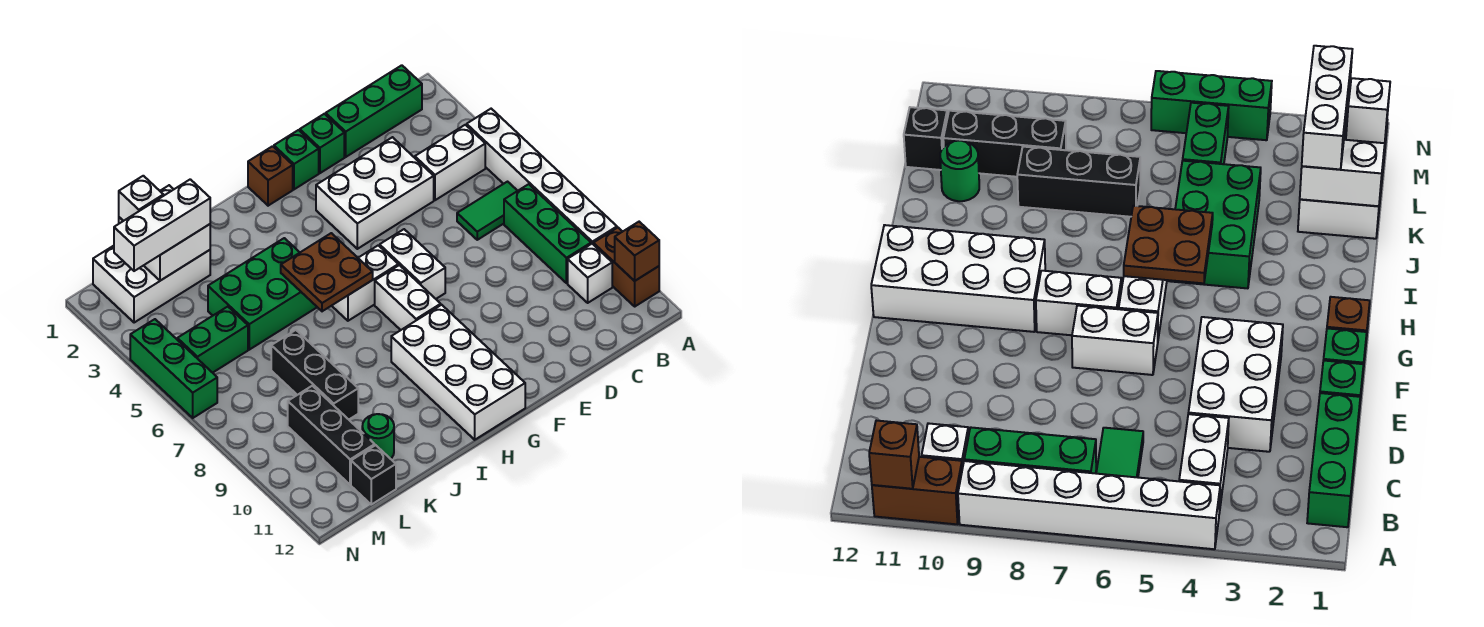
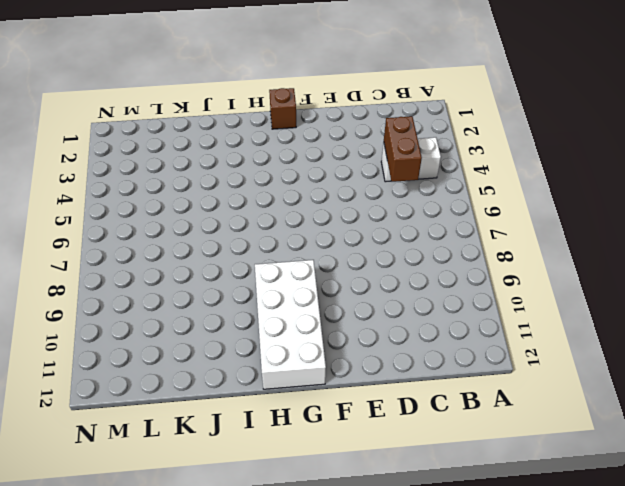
brown 1x2 brick [384,116,422,182] -> brown 1x2 brick moved to [593,228,659,306]
none -> white 1x6 brick [467,109,617,244]
none -> green 1x3 brick [326,65,422,157]
none -> green 1x2 tile [457,182,517,240]

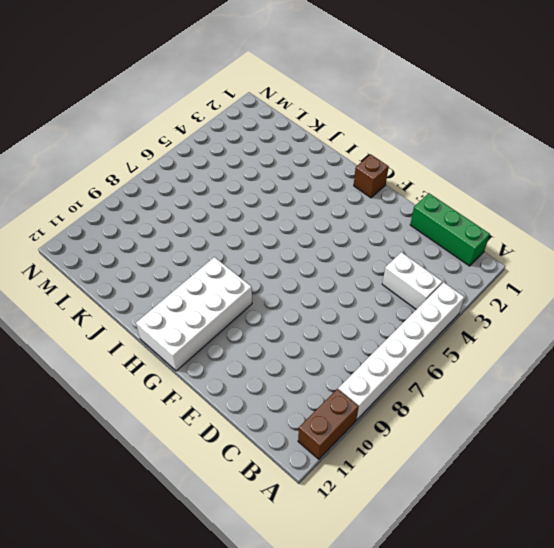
none -> green 1x2 tile [457,182,517,240]
none -> green 1x3 brick [504,184,591,283]
none -> white 1x1 brick [568,244,612,303]

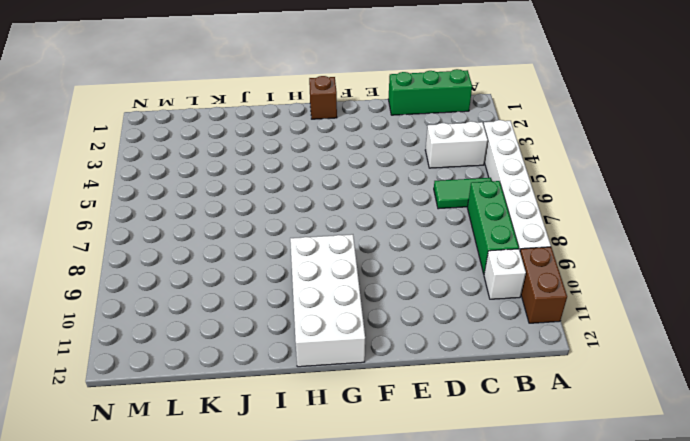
none -> white 2x3 brick [316,137,434,249]
none -> green 1x1 brick [300,114,344,173]
none -> green 1x1 brick [274,130,319,189]

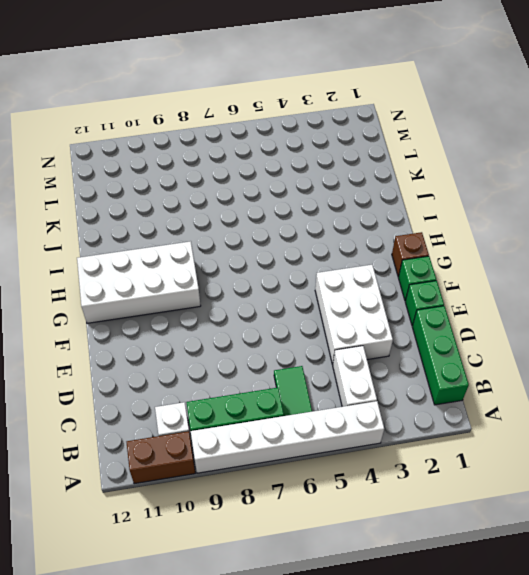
none -> white 1x2 brick [380,229,445,299]
none -> white 1x2 brick [332,245,398,321]
none -> white 1x2 brick [375,265,441,330]

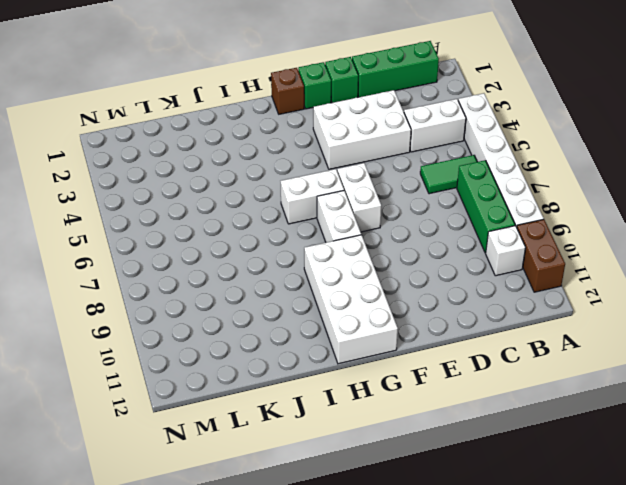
none -> green 2x3 brick [208,238,317,350]
none -> white 2x3 brick [93,246,210,323]
none -> black 1x3 brick [271,330,358,419]

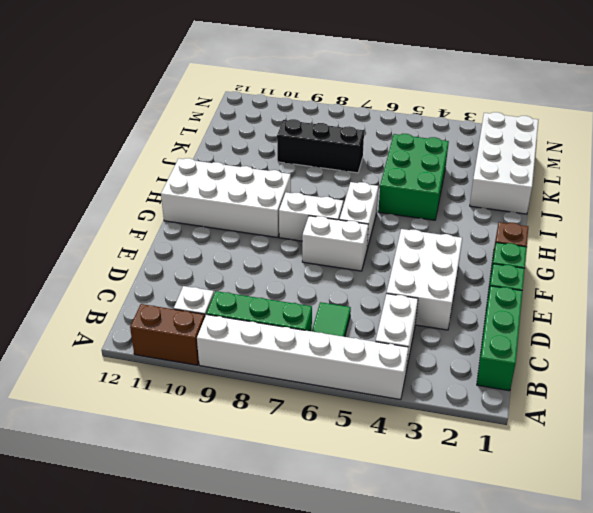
white 2x4 brick [470,112,538,214] -> white 2x3 brick [93,246,210,323]
none -> green 1x1 round brick [362,414,394,459]
none -> green 1x2 brick [177,307,248,373]
none -> black 1x3 brick [288,386,375,485]

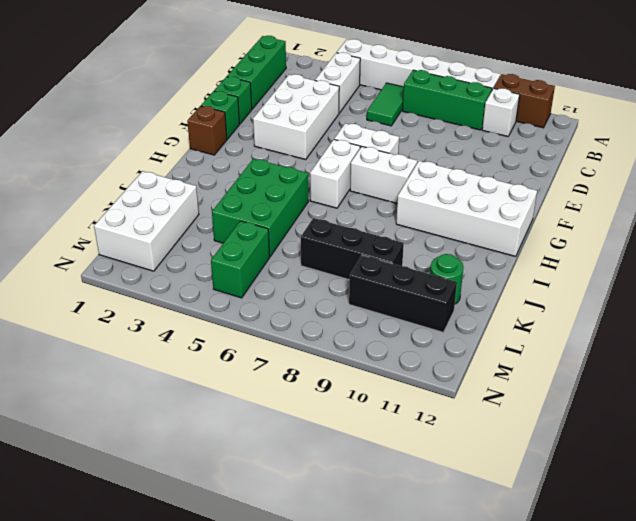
none -> black 1x1 brick [351,445,396,504]
none -> green 1x3 brick [130,319,217,418]
none -> brown 1x1 brick [615,222,659,281]

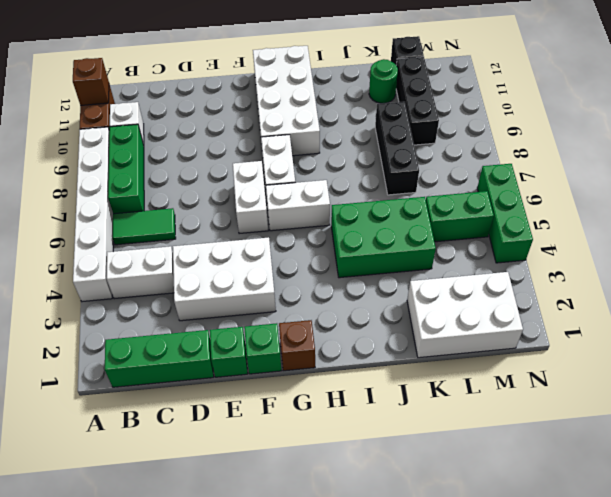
none -> brown 2x2 plate [281,233,373,311]
none -> white 2x2 brick [119,185,210,281]
none -> white 1x3 brick [114,179,210,271]

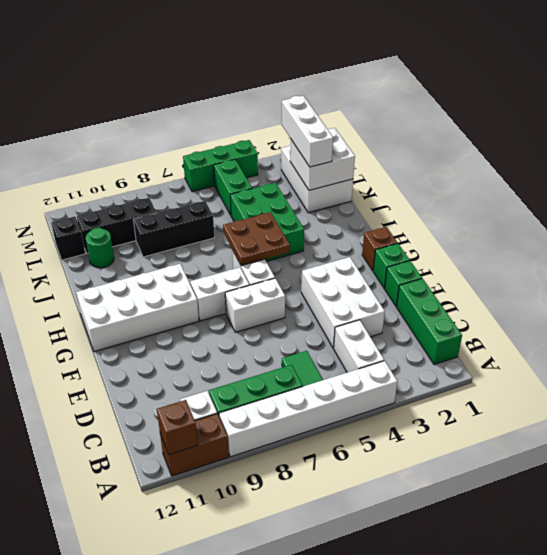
none -> white 1x1 brick [119,176,163,221]

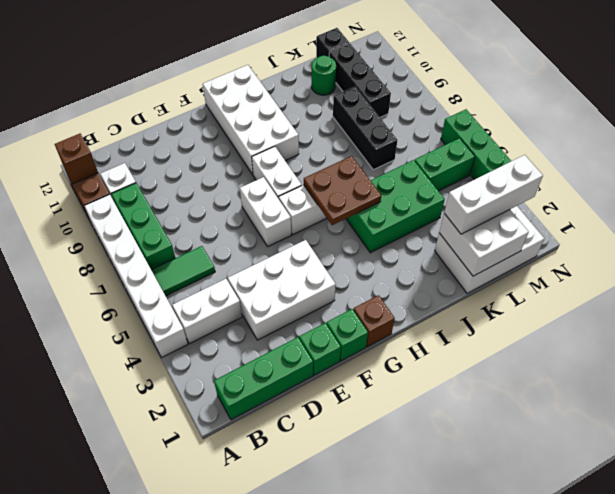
none -> white 1x1 brick [119,176,163,221]

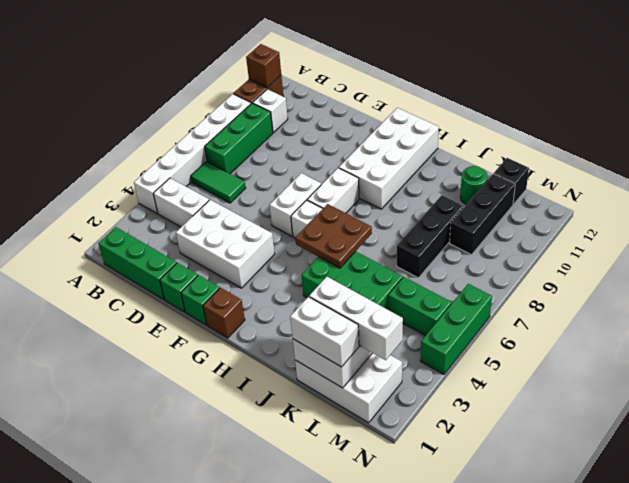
white 1x2 brick [290,297,359,367] -> white 1x1 brick [119,176,163,221]

